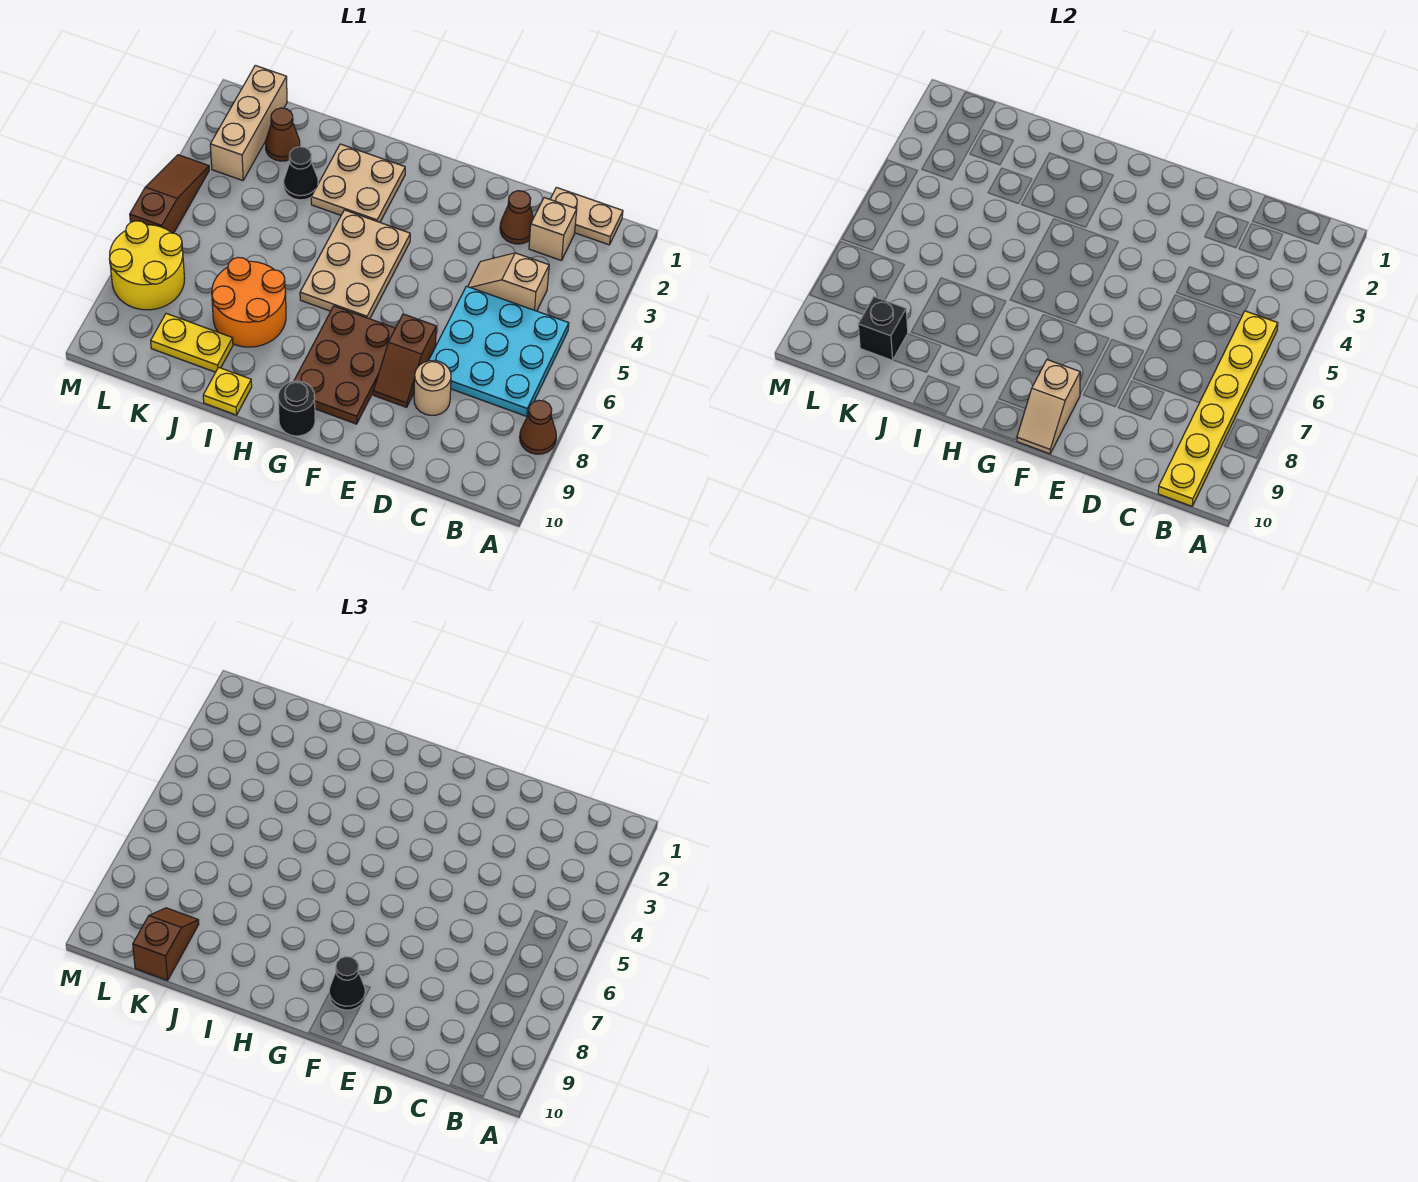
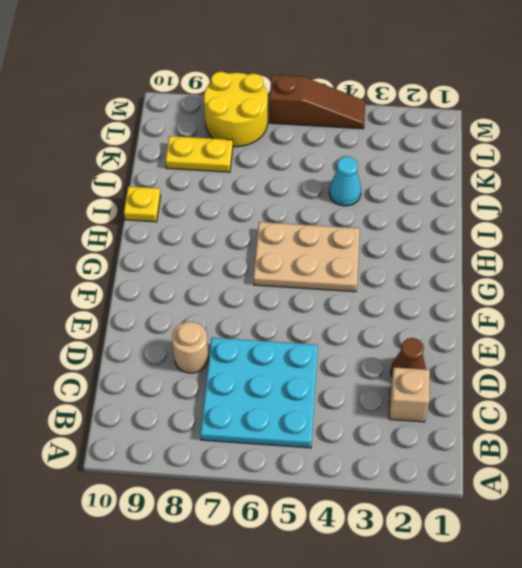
cyan 1x1 cone [329,157,361,206] -> none
yellow 1x2 plate [166,136,233,172] -> yellow 1x2 plate turned to [151,314,233,372]
none -> brown 1x1 cone [520,400,556,454]
none -> tan 1x2 plate [550,187,623,245]
none -> tan 1x2 slope [468,253,549,311]

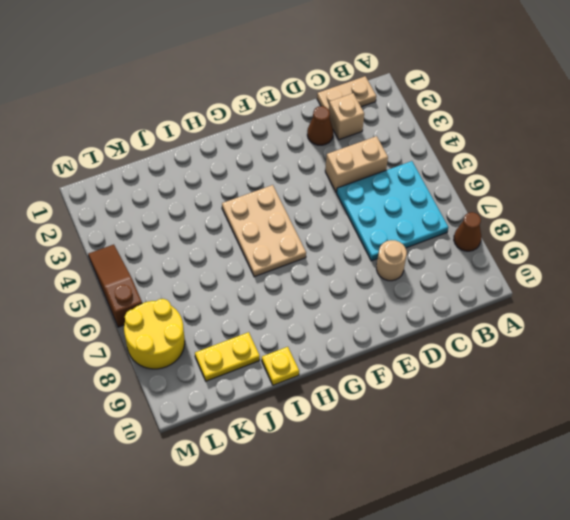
tan 1x2 brick [325,136,388,192] -> tan 1x2 slope [468,253,549,311]
none -> brown 1x2 slope [373,314,436,407]
none -> brown 2x3 plate [294,306,395,424]
none -> black 1x1 round brick [278,381,315,436]

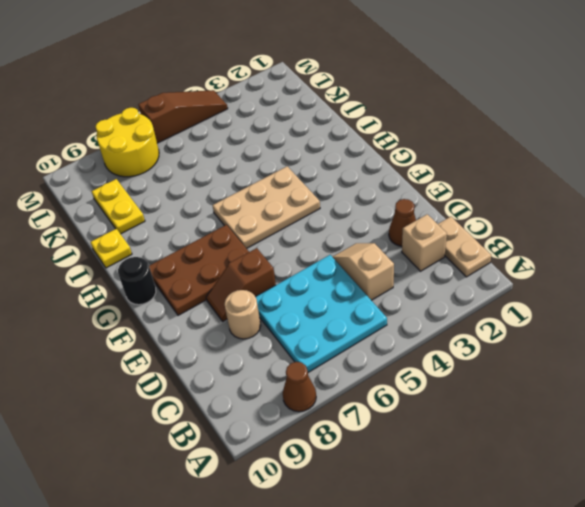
none -> tan 2x2 plate [311,144,405,222]
none -> orange 2x2 round brick [212,258,286,347]
none -> black 1x1 cone [284,147,318,200]

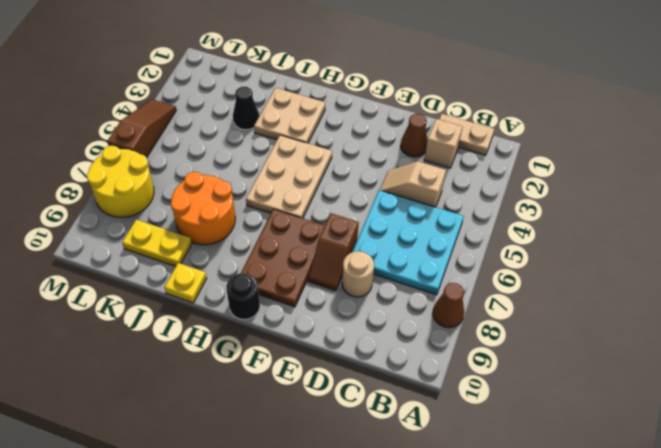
none -> brown 1x1 cone [265,108,300,161]
none -> tan 1x3 brick [210,65,287,181]
none -> yellow 1x6 plate [1158,311,1278,506]

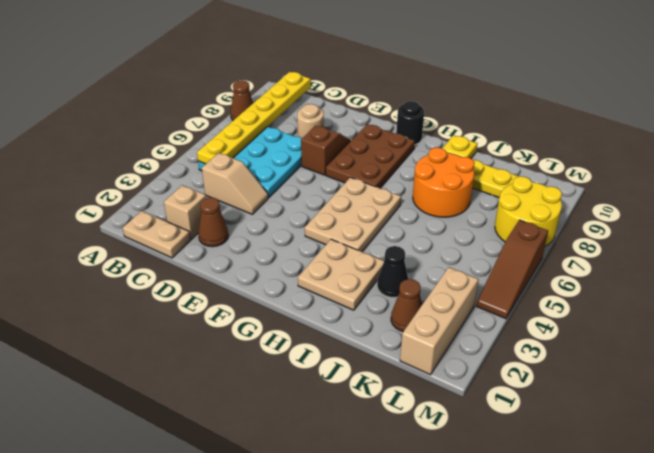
none -> tan 1x2 slope [1017,360,1080,454]
none -> black 1x1 brick [858,297,908,360]
none -> black 1x1 cone [329,957,365,1010]

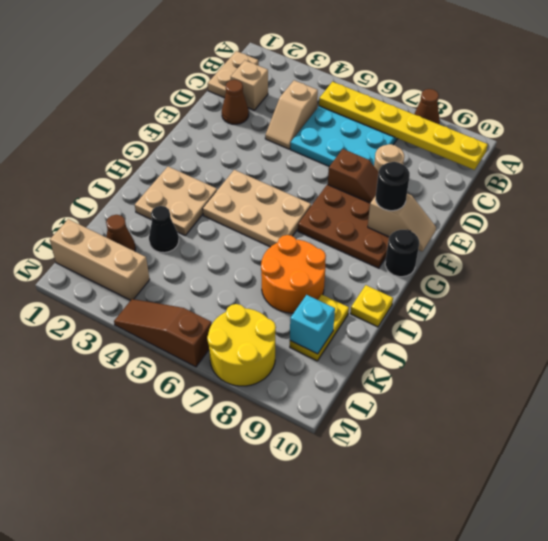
black 1x1 round brick [376,162,410,211] -> black 1x1 cone [329,957,365,1010]
cyan 1x1 brick [290,295,335,354] -> black 1x1 brick [858,297,908,360]
none -> brown 1x2 slope [133,908,199,981]

